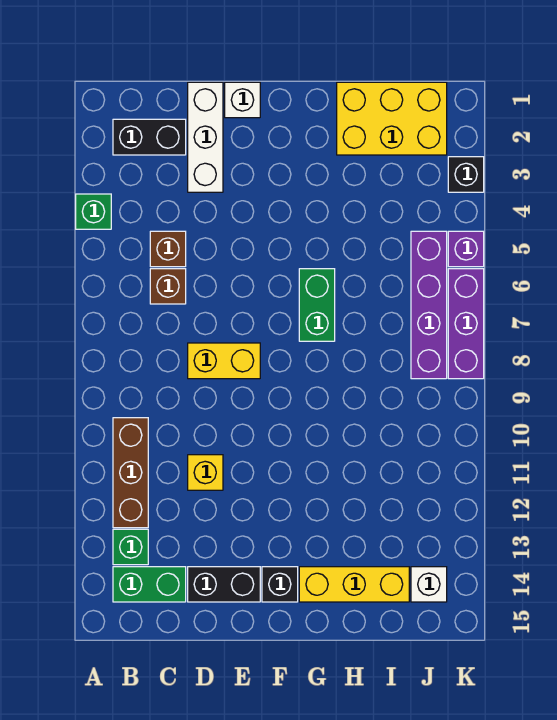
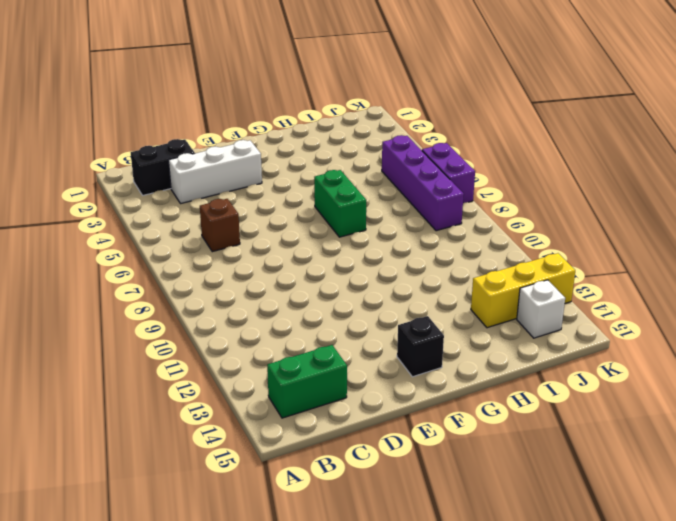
white 1x3 brick [168,140,262,204] -> white 1x3 brick turned to [188,82,223,192]
yellow 1x3 brick [471,253,575,328] -> yellow 1x3 brick moved to [299,567,409,602]
purple 1x2 brick [422,143,475,203] -> purple 1x3 brick [448,269,484,379]
none -> green 1x1 brick [76,194,111,229]
none -> brown 1x3 brick [113,418,148,528]
none -> green 1x1 brick [113,529,148,565]

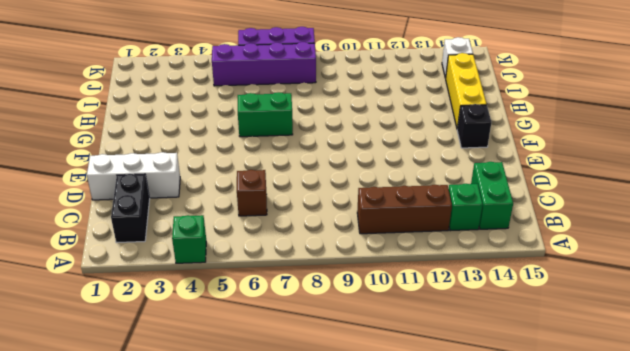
none -> brown 1x1 brick [150,231,186,267]
none -> yellow 1x2 brick [188,343,260,379]
none -> yellow 1x1 brick [188,455,223,490]

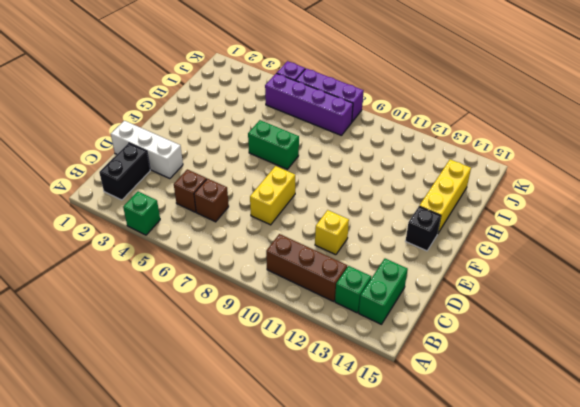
none -> black 1x2 brick [188,567,260,602]
none -> white 1x1 brick [225,82,260,118]
none -> yellow 2x3 brick [337,82,447,155]

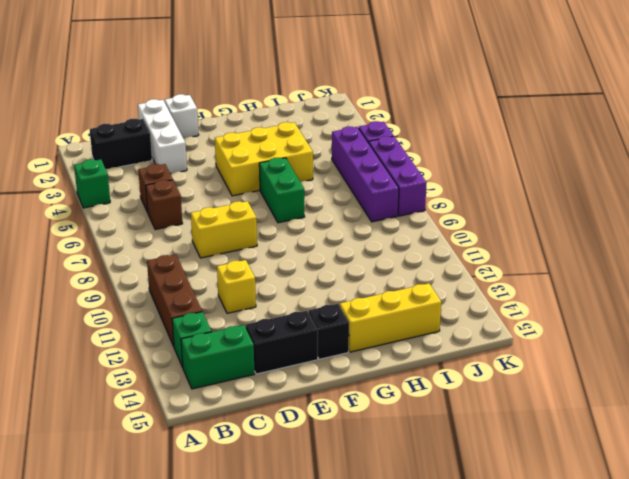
yellow 2x3 brick [215,122,313,196] -> yellow 2x3 brick moved to [337,82,447,155]
none -> white 1x1 brick [411,567,447,602]
none -> black 1x1 brick [448,157,484,192]

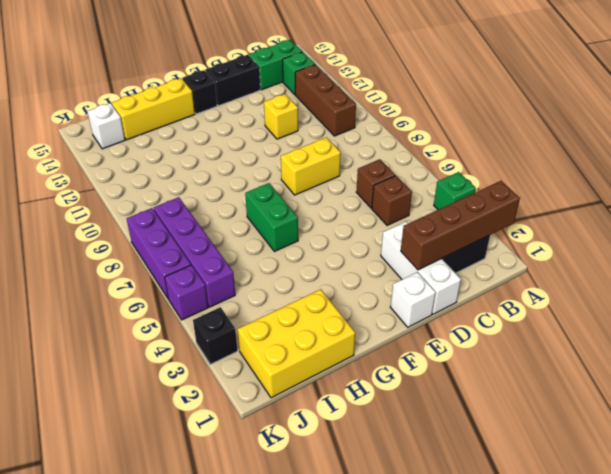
brown 1x4 brick [401,181,520,270] -> none

